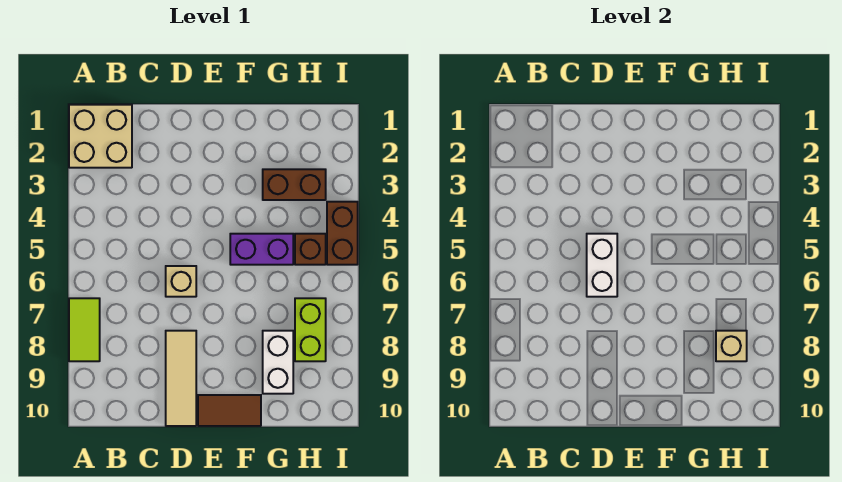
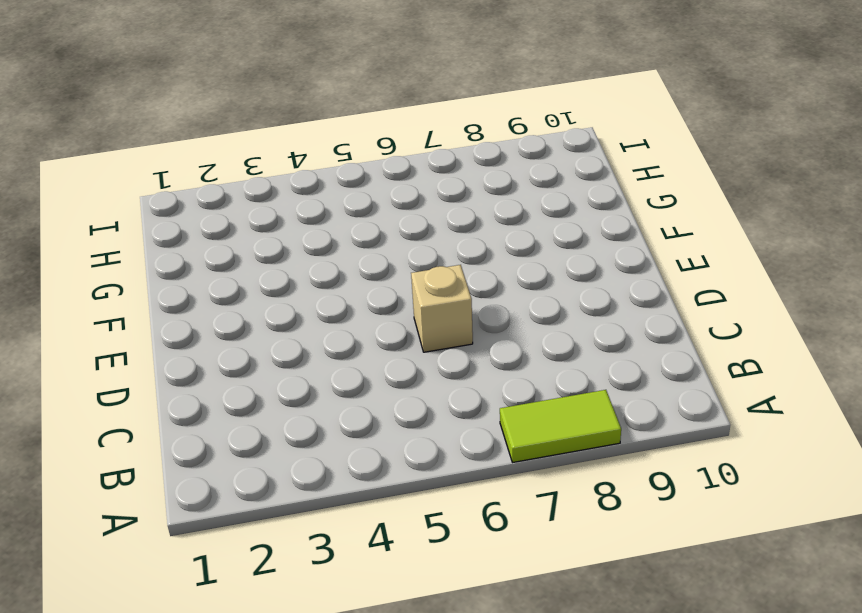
none -> tan 2x2 brick [69,105,132,168]
none -> tan 1x3 tile [166,331,196,426]
none -> brown 1x2 tile [198,395,261,426]

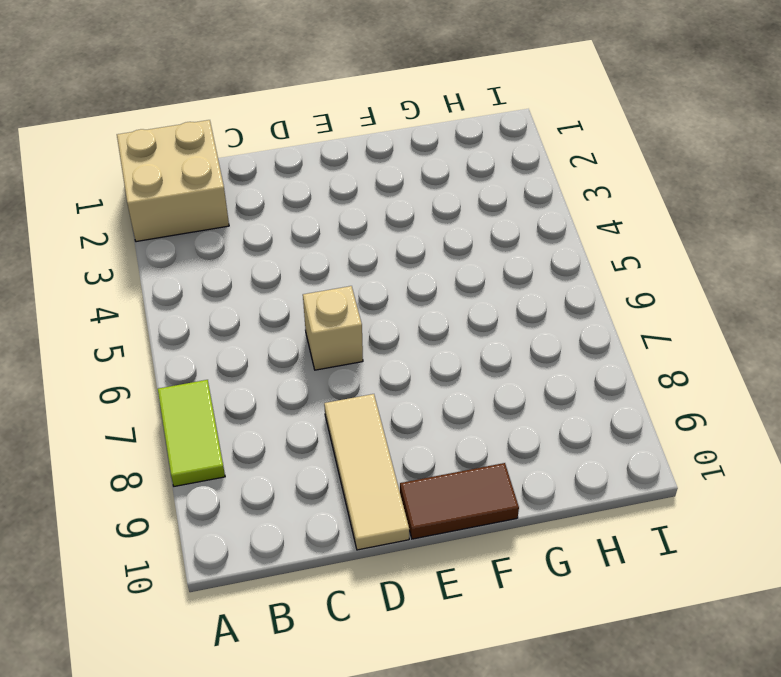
none -> purple 1x2 brick [230,234,293,265]
none -> brown 1x2 brick [263,169,326,200]
none -> white 1x2 brick [263,331,293,394]

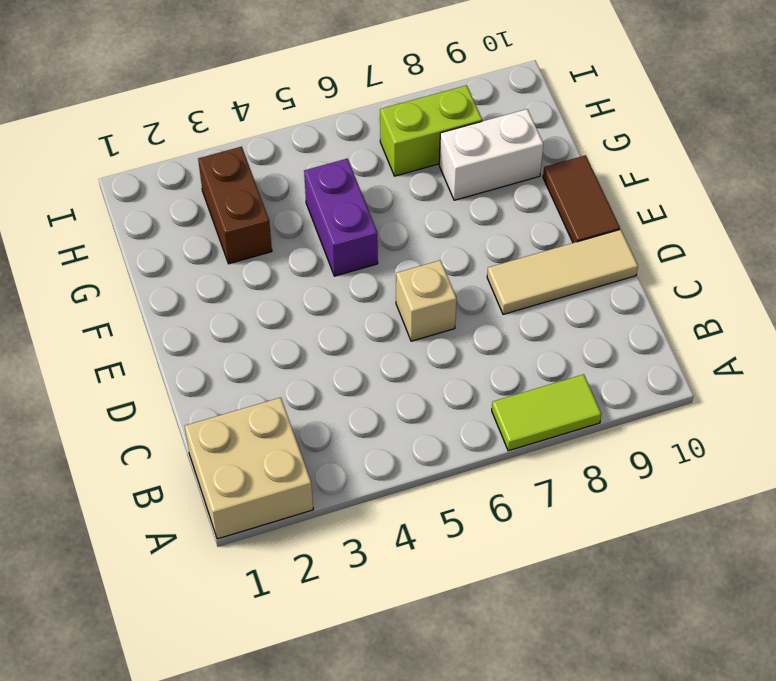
none -> brown 1x1 brick [295,234,326,265]
none -> brown 1x2 brick [327,202,358,265]
none -> white 1x2 brick [587,234,617,297]

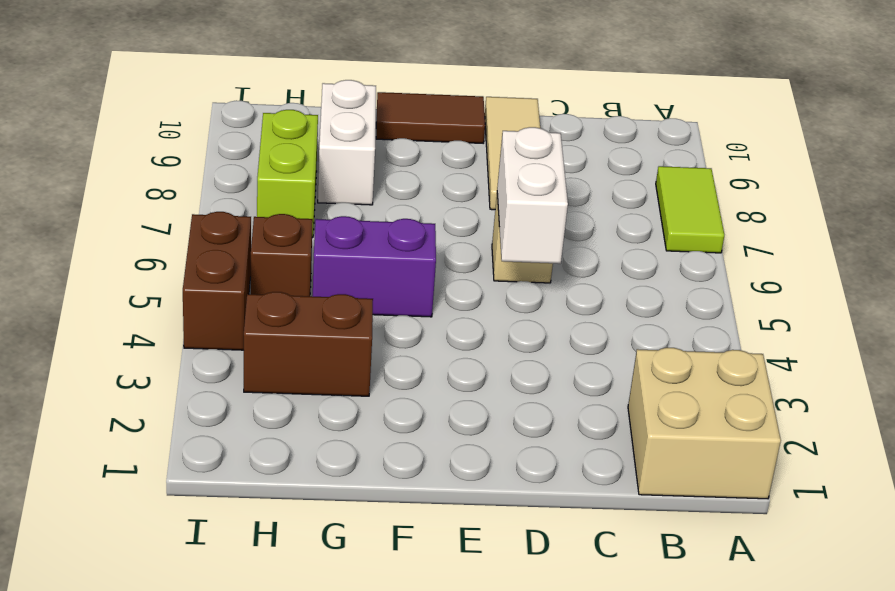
none -> tan 1x1 brick [716,331,747,361]

